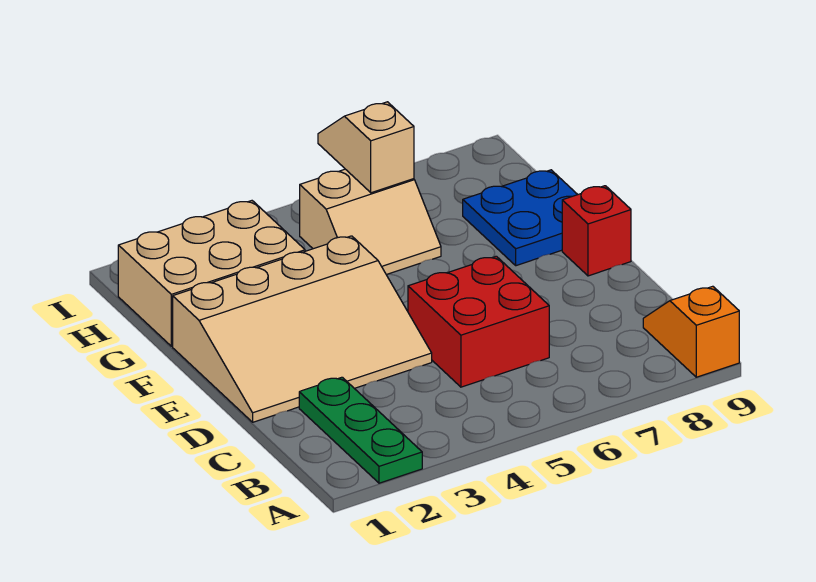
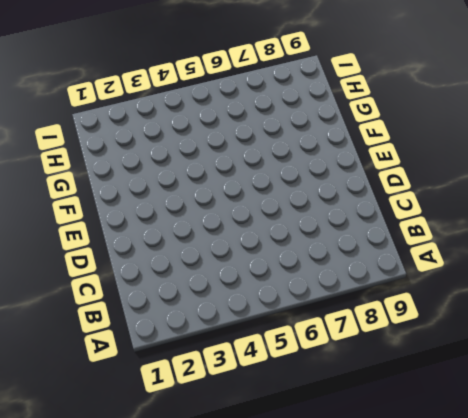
none -> green 1x3 plate [299,377,422,483]
none -> orange 1x2 slope [643,286,739,377]

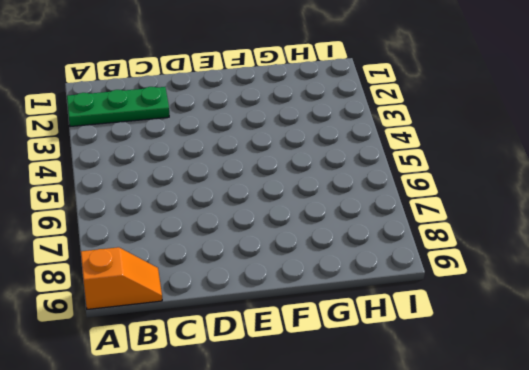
none -> red 2x2 brick [408,256,549,387]
none -> tan 3x4 slope [173,236,432,422]

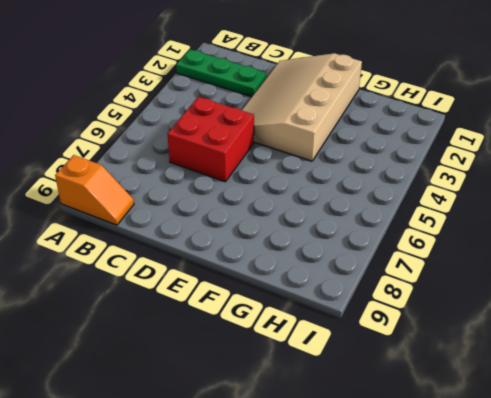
none -> red 1x1 brick [562,186,631,276]
none -> blue 2x2 plate [463,170,578,266]

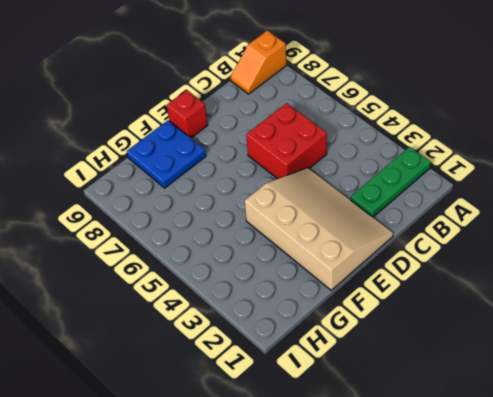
none -> tan 2x3 brick [118,201,305,346]
none -> tan 2x2 slope [300,169,441,275]

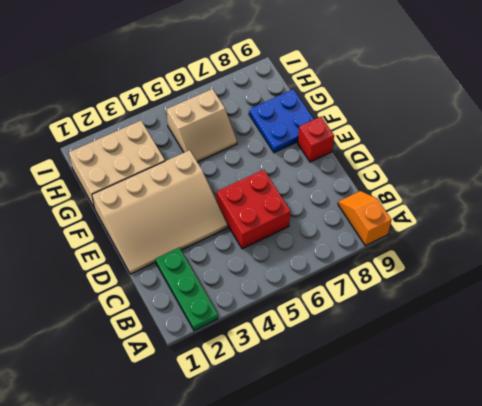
none -> tan 1x2 slope [318,102,414,193]

